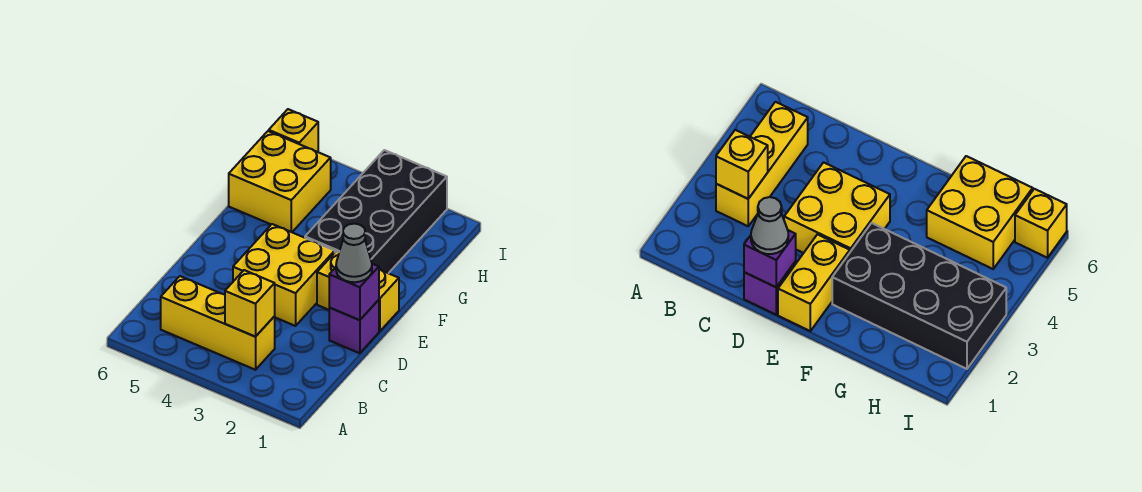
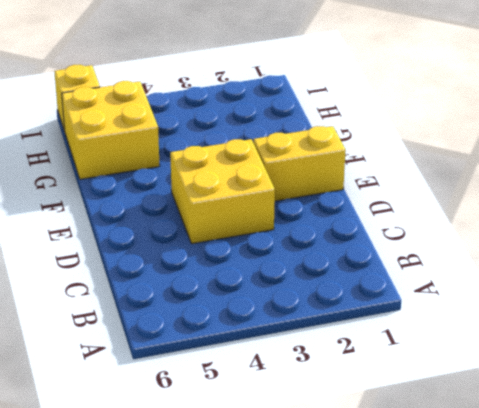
none -> yellow 1x3 brick [161,276,275,370]
none -> purple 1x1 brick [329,300,379,353]

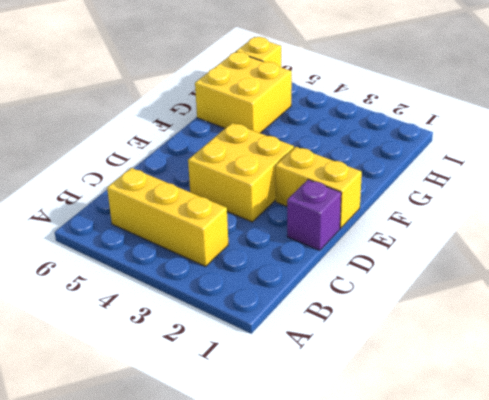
none -> black 2x4 brick [305,150,447,273]
none -> yellow 1x1 brick [225,270,275,337]

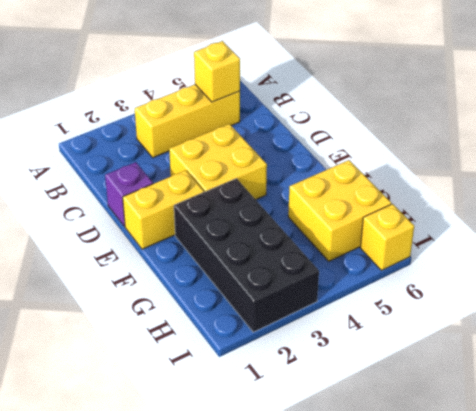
yellow 1x1 brick [194,41,240,102] -> yellow 1x1 brick moved to [225,270,275,337]
none -> purple 1x1 brick [329,264,379,320]
none -> grey 1x1 cone [336,224,372,282]

